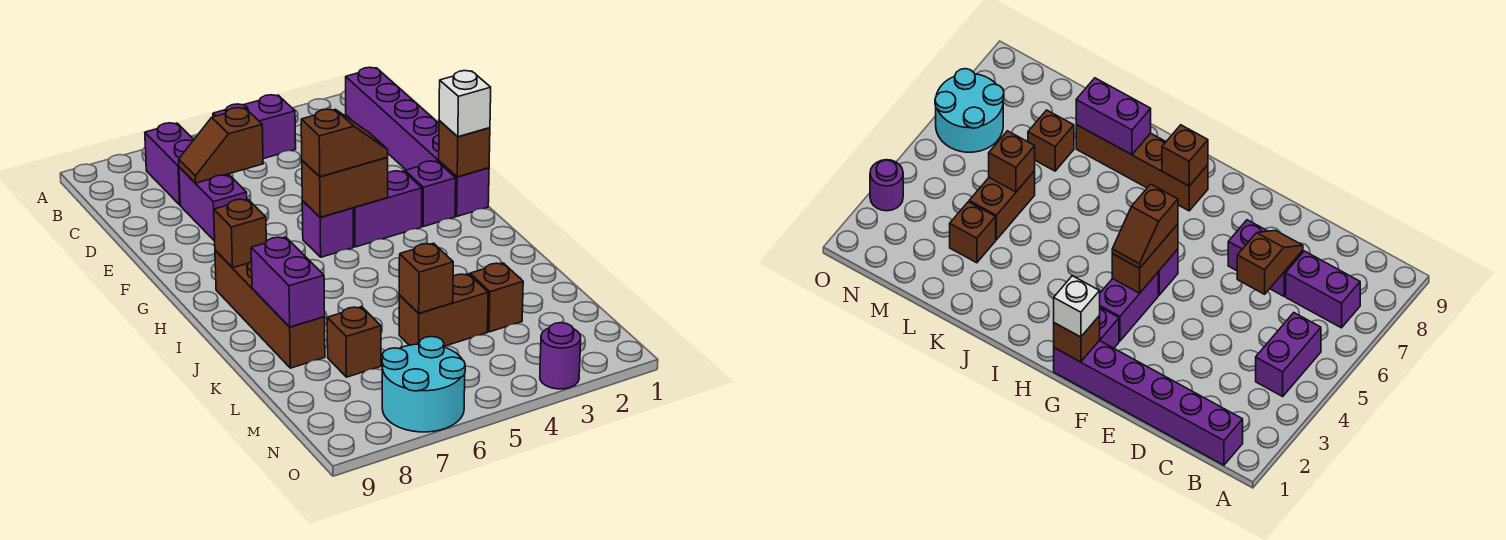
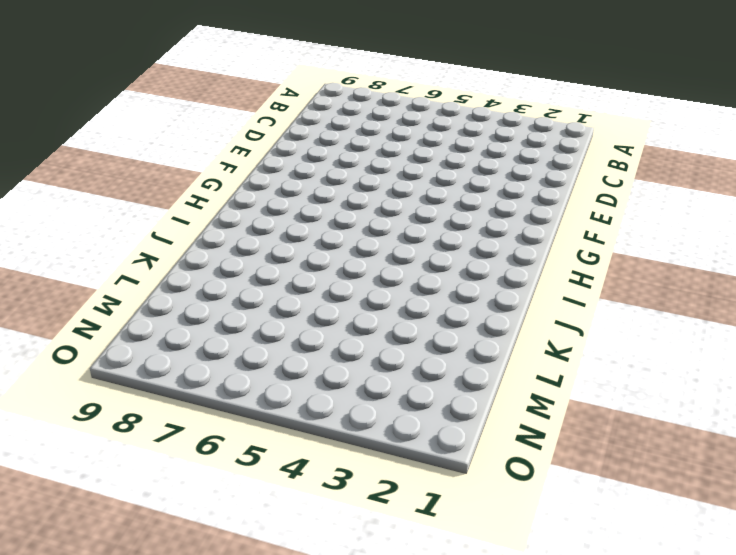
none -> purple 1x6 brick [346,67,489,216]
none -> purple 1x2 brick [213,95,296,159]
none -> purple 1x2 brick [145,123,194,205]

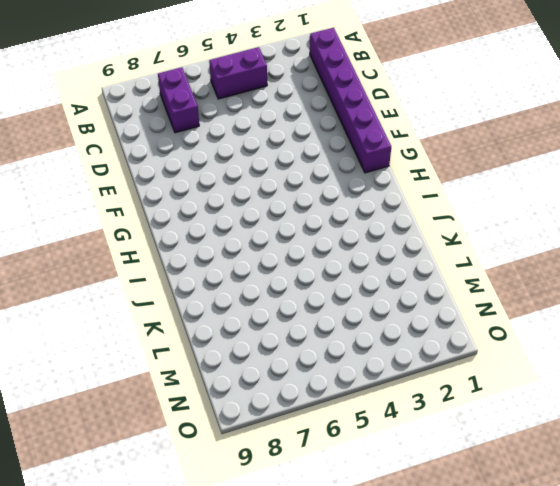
none -> purple 1x2 brick [179,167,247,241]
none -> purple 1x1 brick [405,161,456,227]
none -> purple 1x2 brick [353,171,422,247]

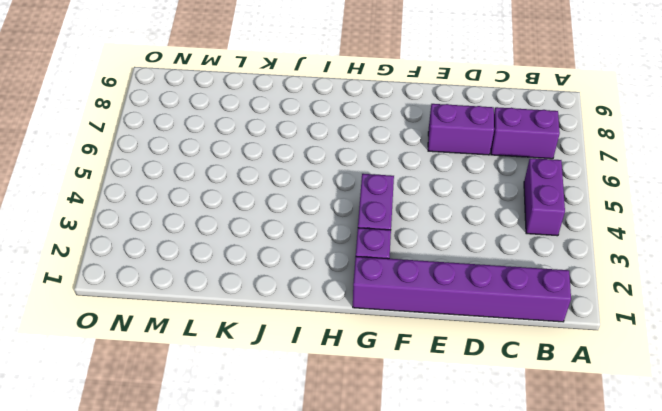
none -> purple 1x1 brick [302,201,353,257]
none -> brown 1x4 brick [215,250,325,368]
none -> brown 1x1 brick [470,263,523,332]

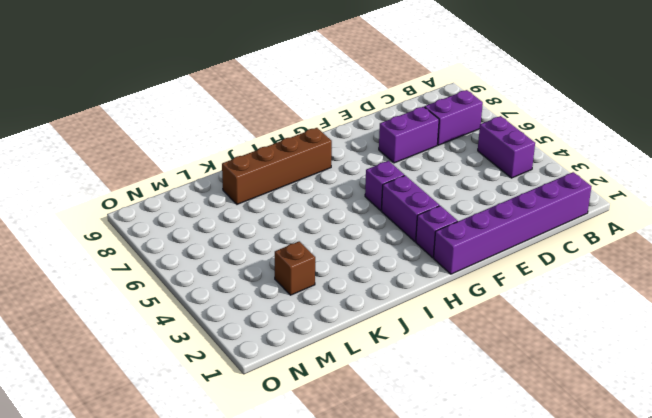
none -> brown 1x2 brick [399,274,488,346]
none -> brown 1x1 brick [327,307,381,377]
none -> cyan 2x2 round brick [382,337,465,432]

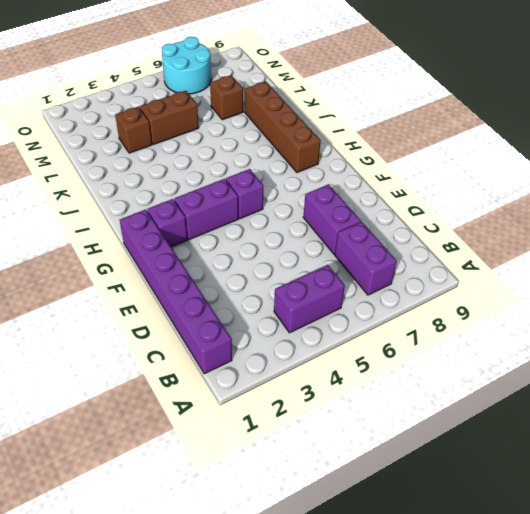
none -> purple 1x1 round brick [540,323,581,389]
none -> brown 1x2 slope [179,108,263,183]
none -> brown 1x1 brick [439,121,490,177]

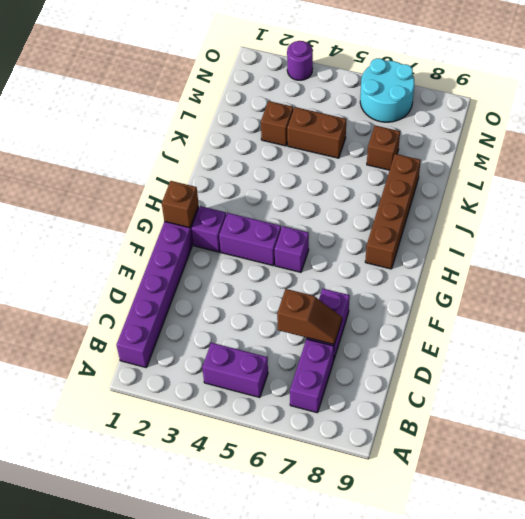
none -> brown 1x2 brick [302,158,388,217]
none -> brown 1x1 brick [214,199,266,268]
none -> purple 1x2 brick [251,237,325,327]

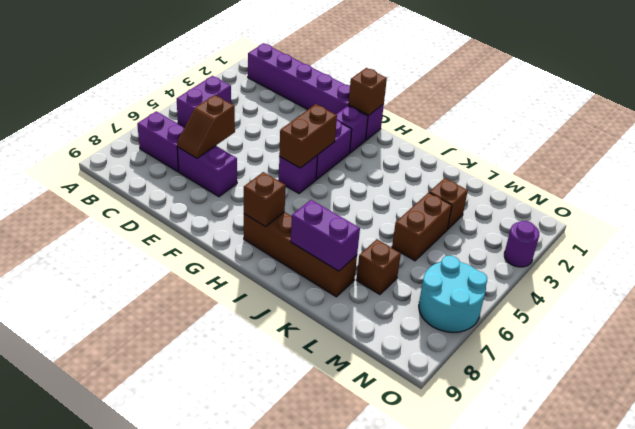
none -> brown 1x1 brick [399,243,453,313]
none -> white 1x1 brick [439,71,491,137]
none -> brown 1x2 slope [301,109,388,177]

